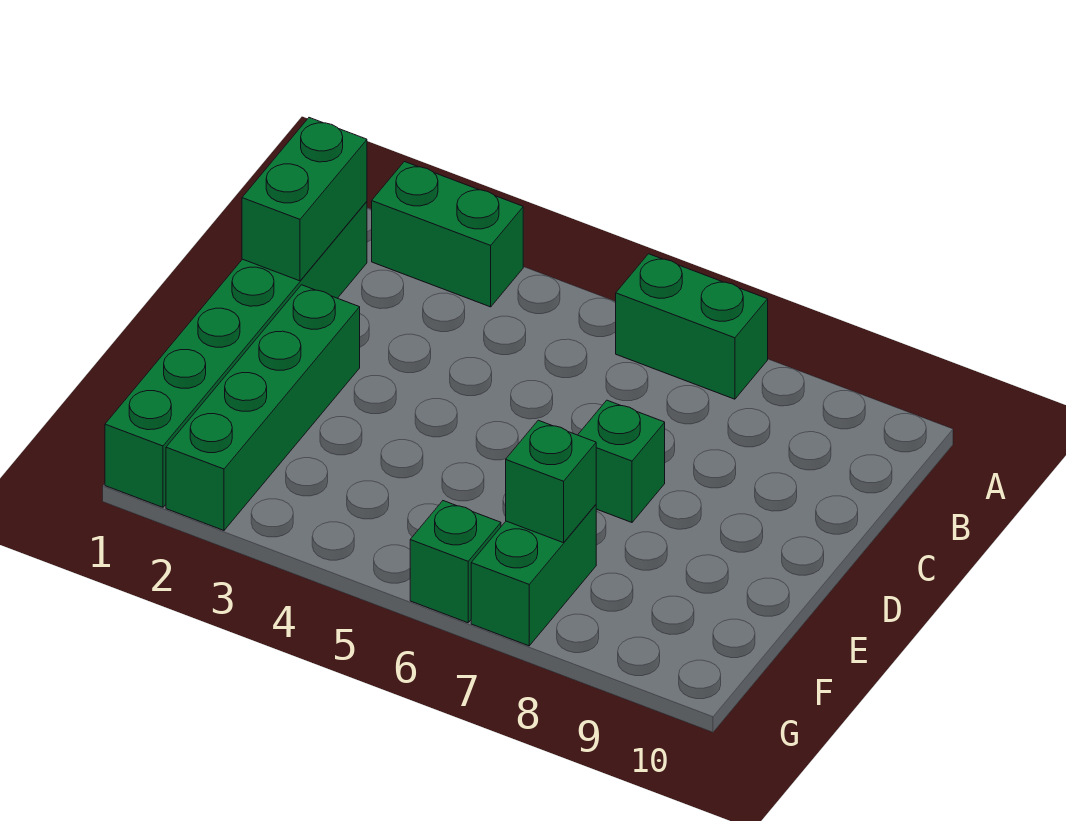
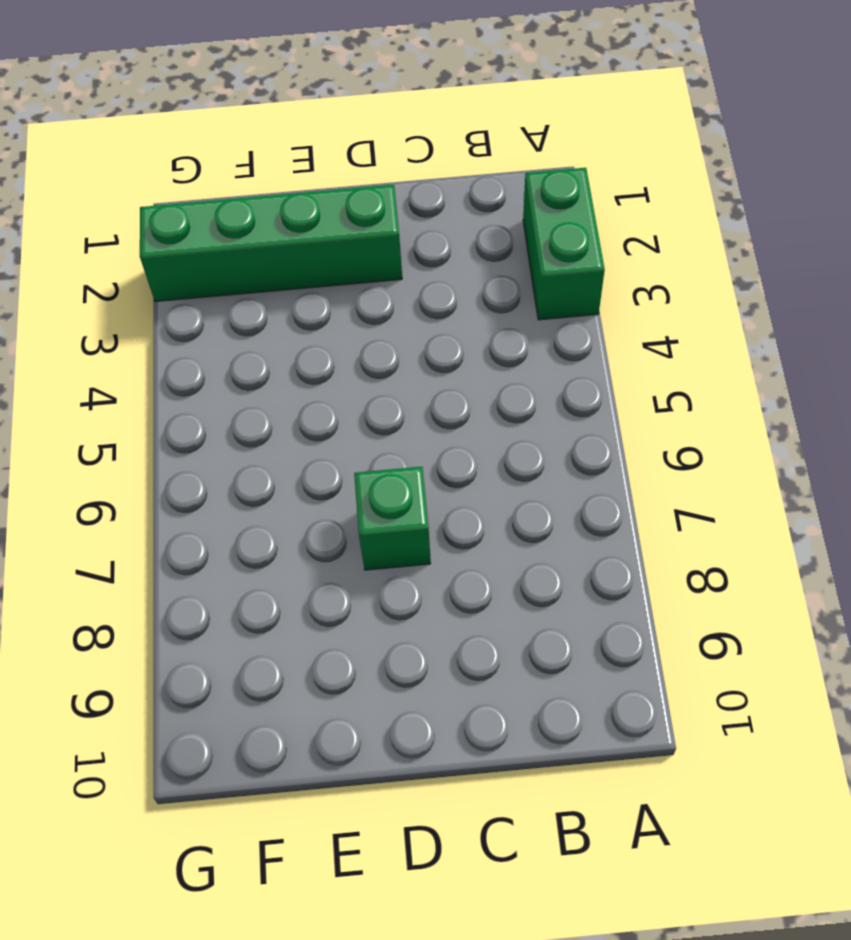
none -> green 1x2 brick [616,254,768,399]
none -> green 1x6 brick [105,202,367,507]

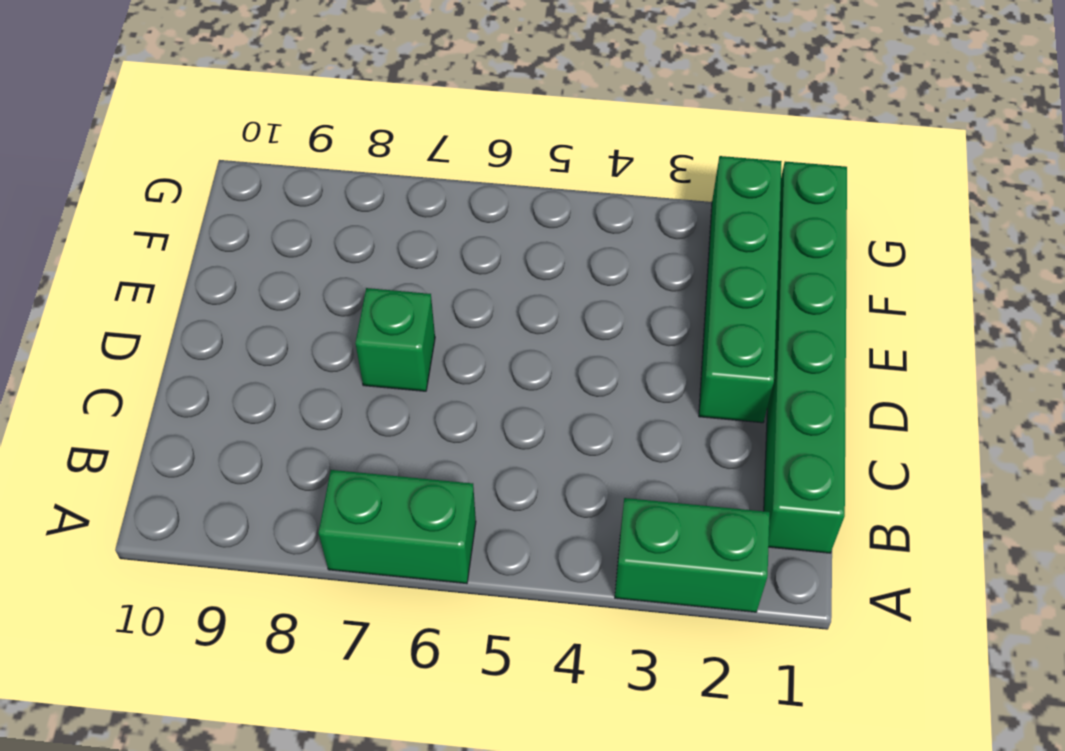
none -> green 1x2 brick [471,505,596,646]
none -> green 1x1 brick [410,501,501,623]

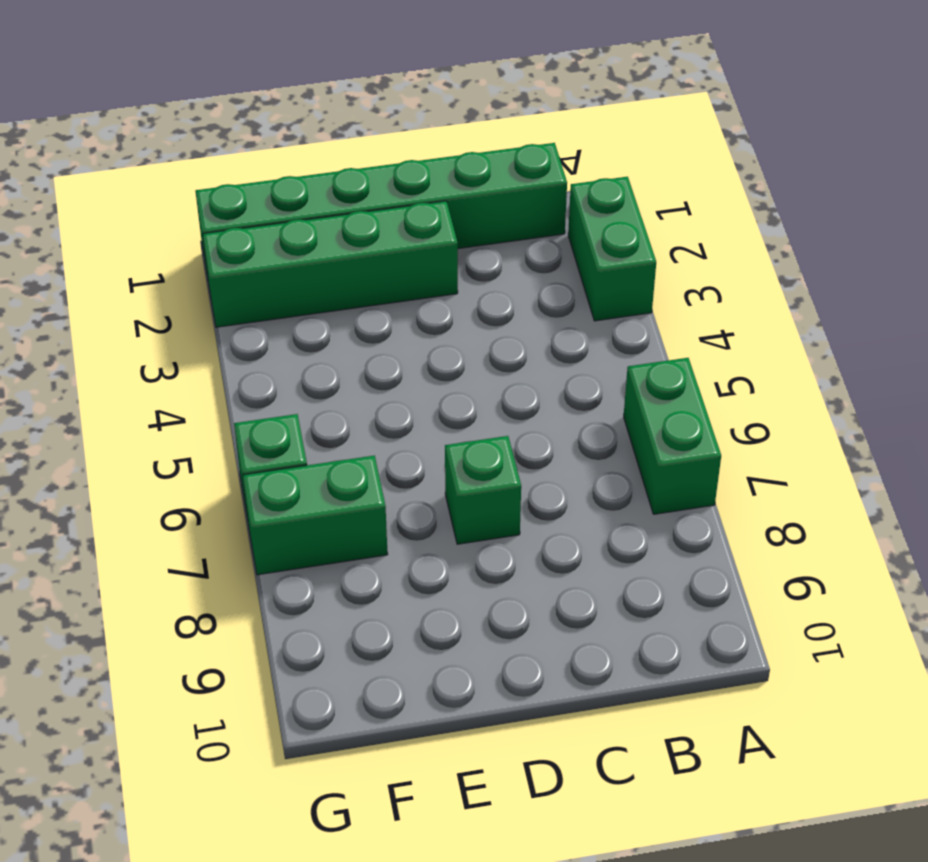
none -> green 1x2 brick [242,118,367,281]
none -> green 1x1 brick [506,420,596,543]

